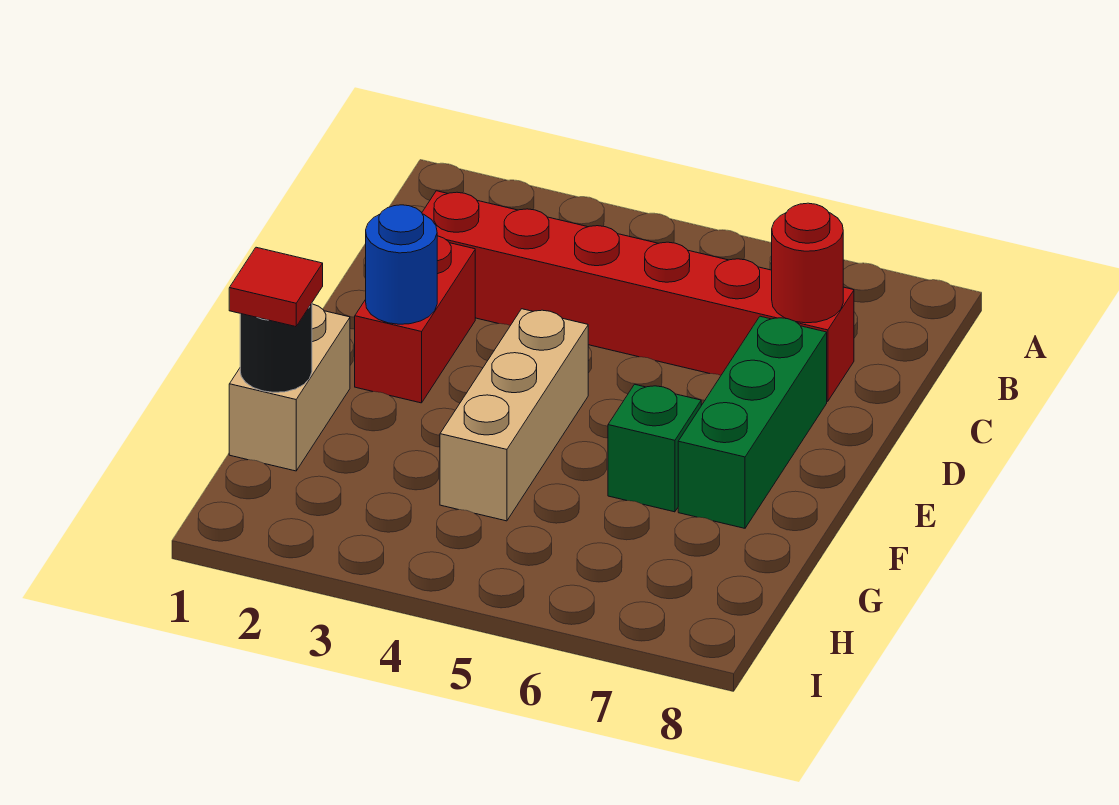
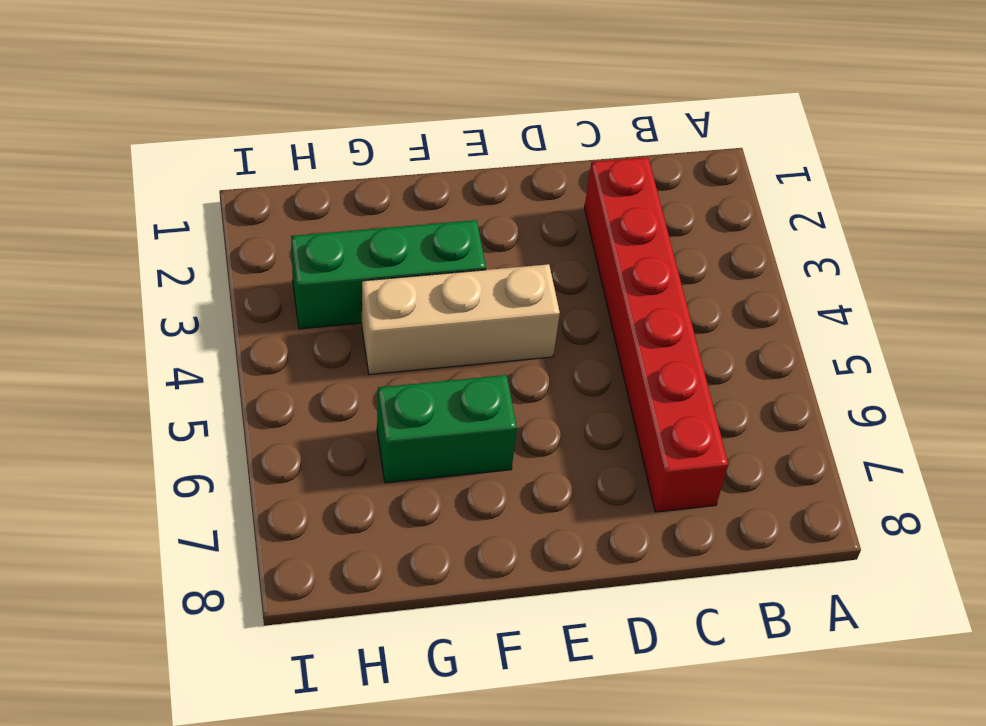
green 1x3 brick [291,220,486,329] -> green 1x3 brick moved to [678,316,827,528]
green 1x2 brick [377,375,517,483] -> green 1x1 brick [608,384,701,512]
none -> red 1x2 brick [355,236,475,403]
none -> tan 1x2 brick [229,304,350,471]

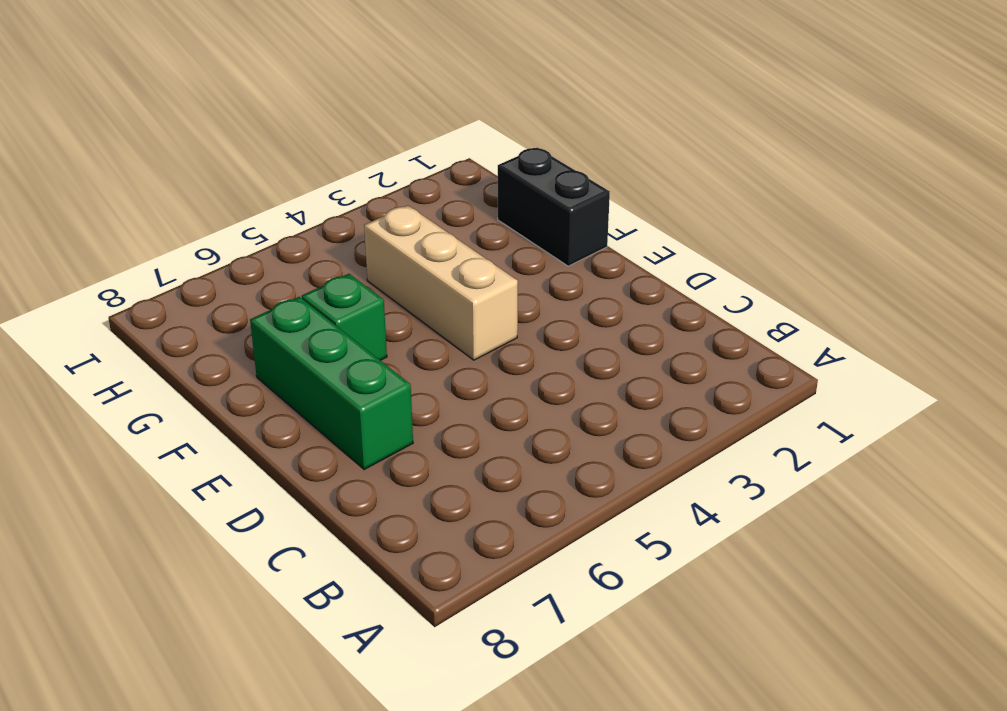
black 1x2 brick [498,148,610,266] -> tan 1x2 brick [229,304,350,471]
none -> red 1x6 brick [422,191,854,401]
none -> red 1x2 brick [355,236,475,403]

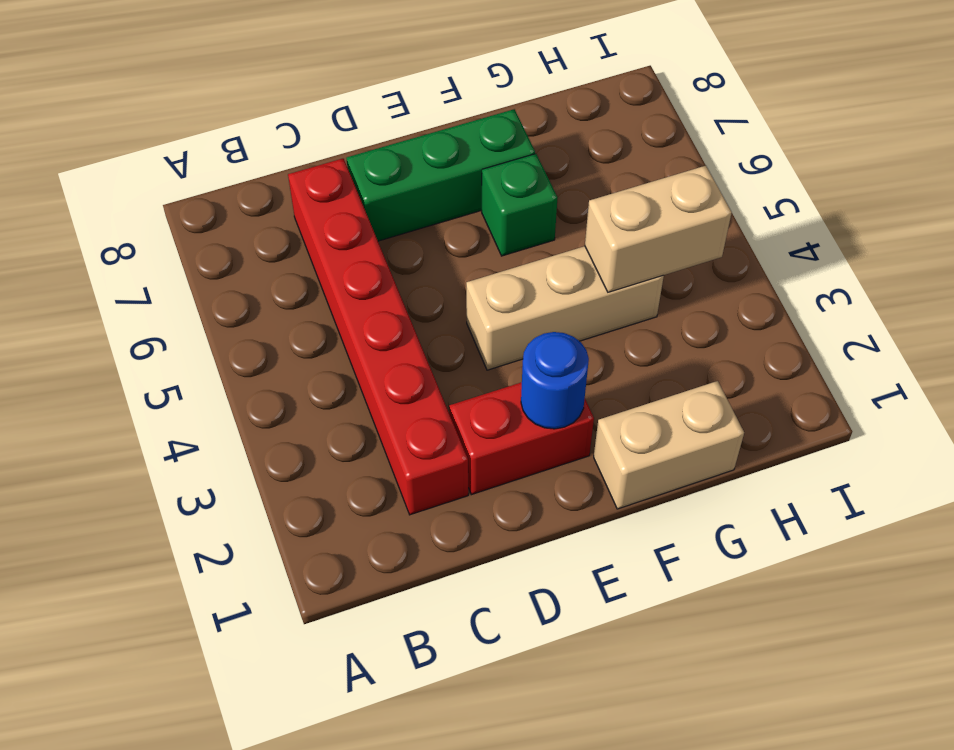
tan 1x2 brick [585,166,732,292] -> none
none -> red 1x1 round brick [772,203,843,323]
none -> black 1x1 round brick [240,303,312,392]

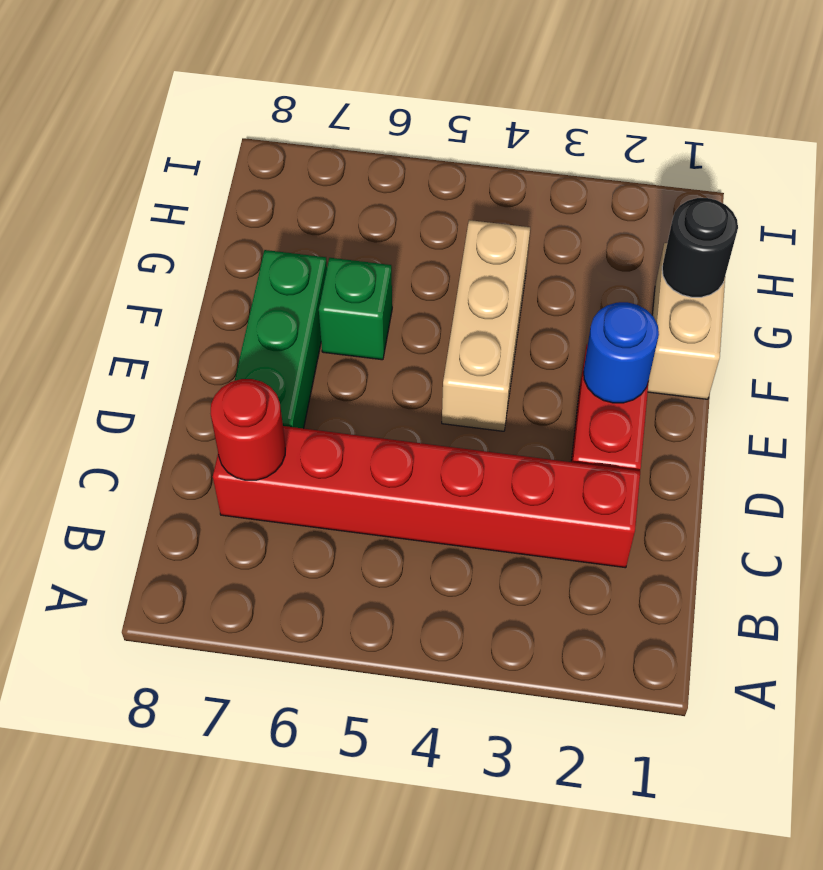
none -> red 1x1 tile [229,247,323,327]

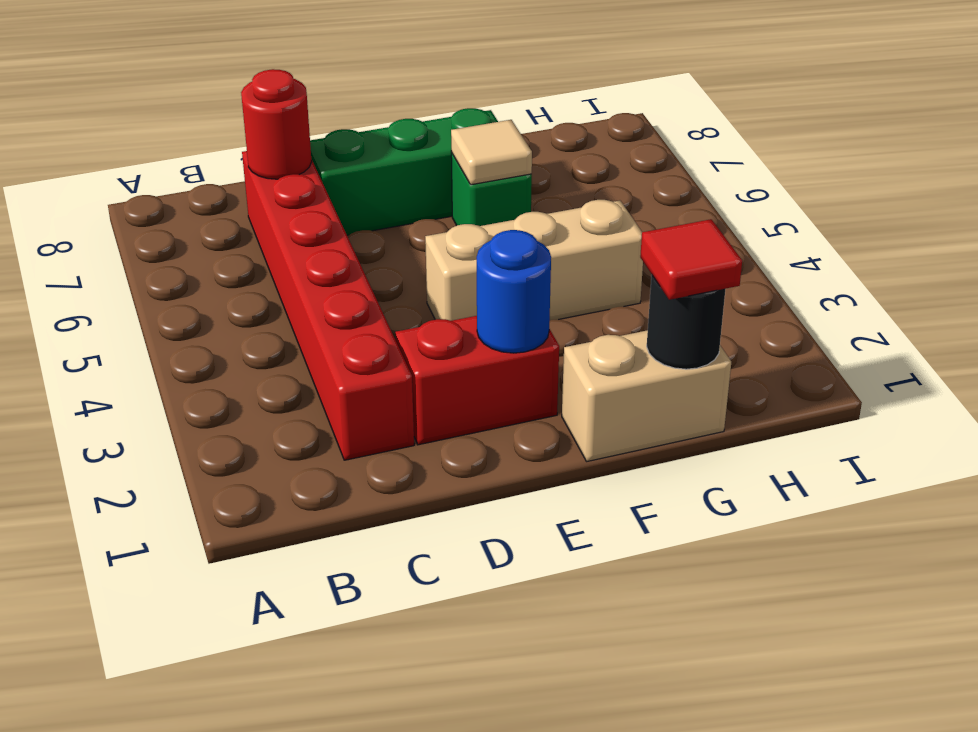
tan 1x1 tile [451,120,532,185] -> none

